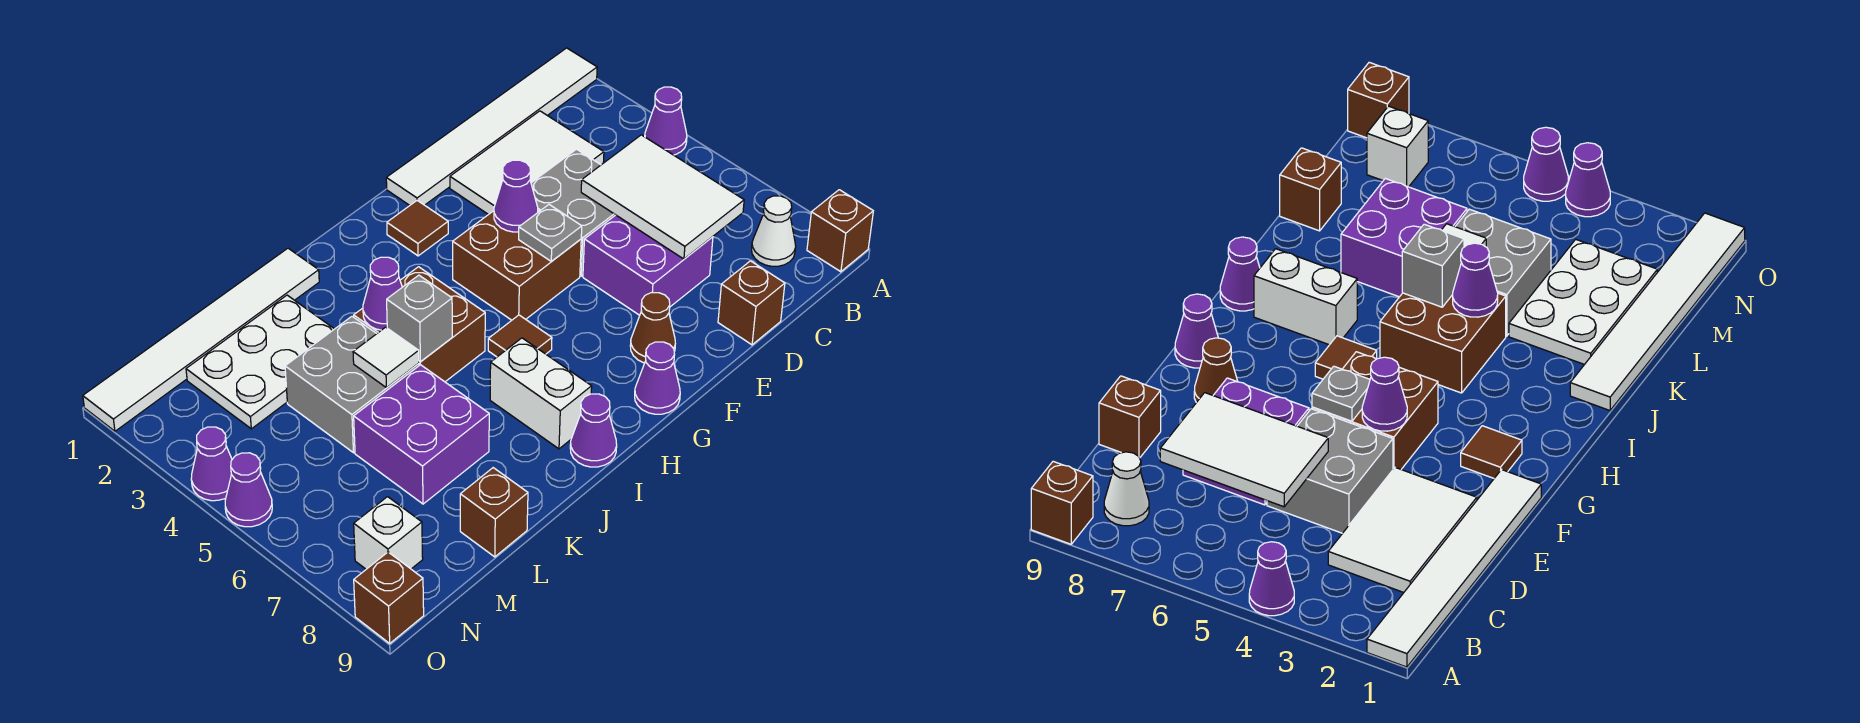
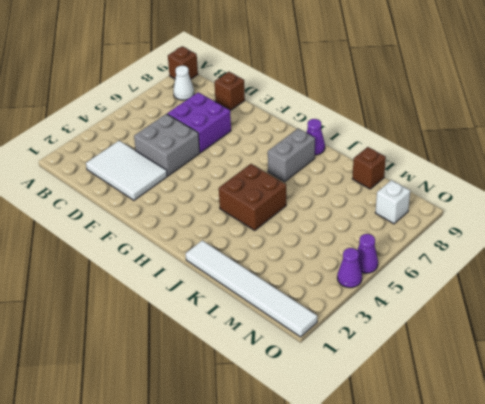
grey 1x2 brick [268,129,315,182] -> white 1x2 brick [490,338,592,449]
none -> white 1x6 tile [386,48,597,205]
none -> purple 1x1 cone [645,87,687,155]
none -> brown 2x2 brick [453,211,581,320]
none -> brown 1x1 cone [630,293,675,363]

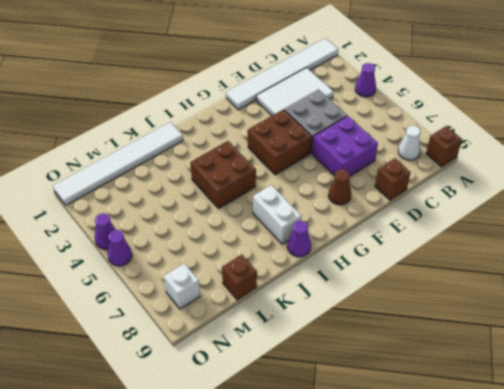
none -> brown 1x1 tile [387,201,448,256]
none -> purple 1x1 cone [635,342,680,414]
none -> brown 1x1 tile [488,315,552,357]
none -> white 2x3 plate [186,295,334,429]

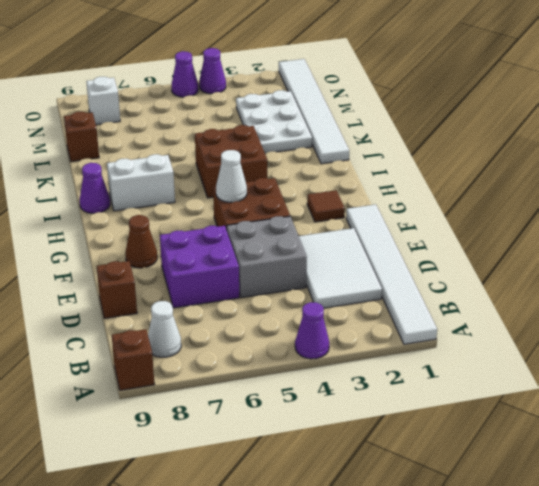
white 1x1 cone [216,150,247,202] -> none
none -> purple 1x1 cone [635,342,680,414]
none -> brown 1x1 tile [488,315,552,357]
none -> grey 2x2 brick [285,316,419,453]
none -> purple 2x2 brick [354,365,489,504]

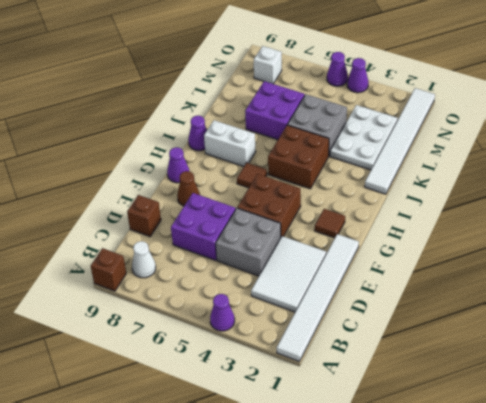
none -> brown 1x1 brick [460,468,528,557]
none -> brown 1x1 brick [354,552,424,643]
none -> white 2x3 tile [581,135,744,259]
none -> purple 1x1 cone [494,160,538,232]

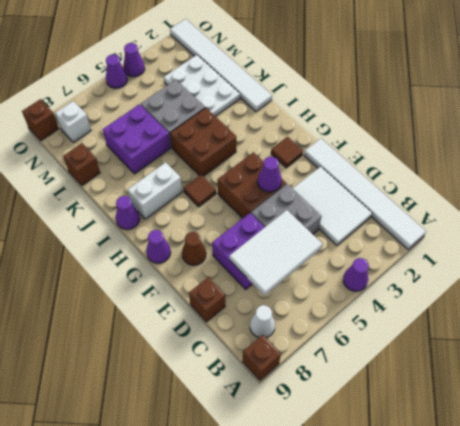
none -> grey 1x1 plate [519,205,582,261]
none -> purple 1x1 cone [363,257,402,330]
none -> grey 1x1 brick [387,275,452,362]
none -> white 1x1 tile [353,327,419,388]

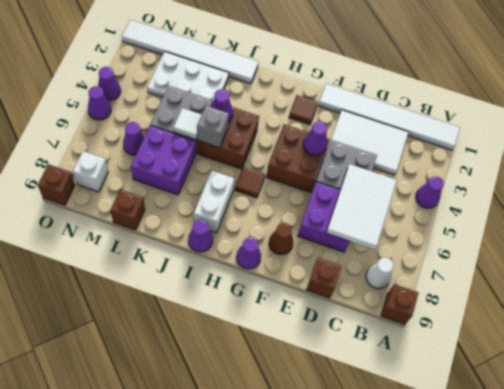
purple 1x1 cone [123,122,144,155] -> none
none -> grey 1x1 plate [519,205,582,261]

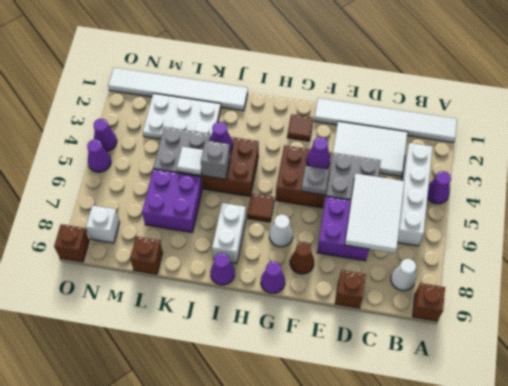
white 1x4 brick [397,143,433,246] -> none
white 1x1 cone [269,215,293,247] -> none

